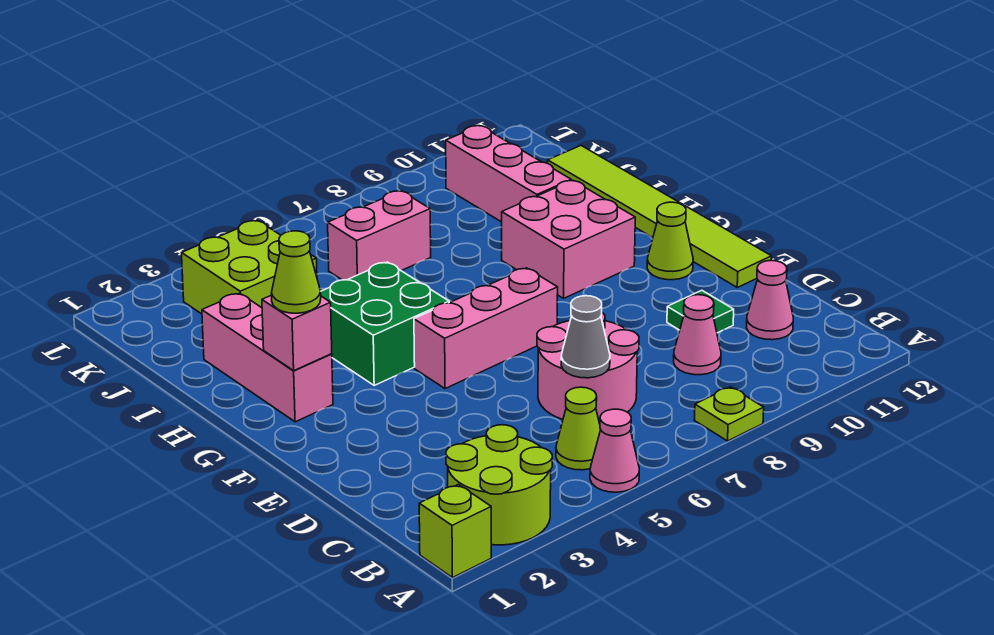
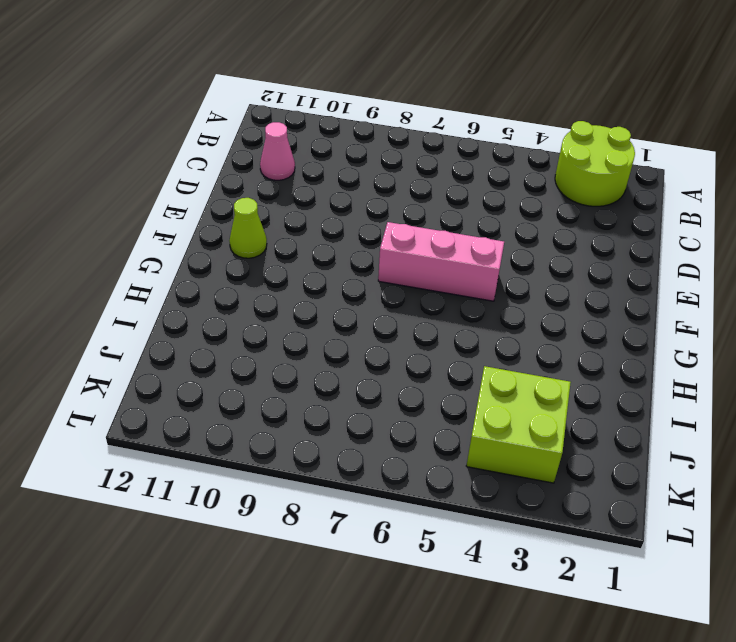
none -> lime 1x1 brick [419,484,491,578]
none -> pink 1x1 cone [590,409,639,492]
none -> lime 1x1 plate [695,387,764,441]

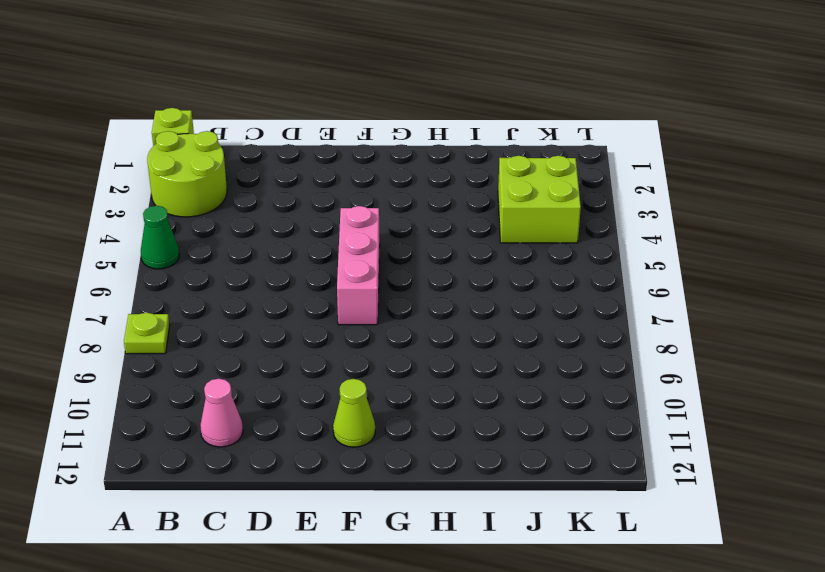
green 1x1 cone [141,206,179,269] -> pink 1x1 cone [590,409,639,492]
none -> lime 1x1 cone [556,387,601,470]
none -> pink 2x2 round brick [537,313,639,423]
none -> pink 1x1 cone [674,295,721,375]

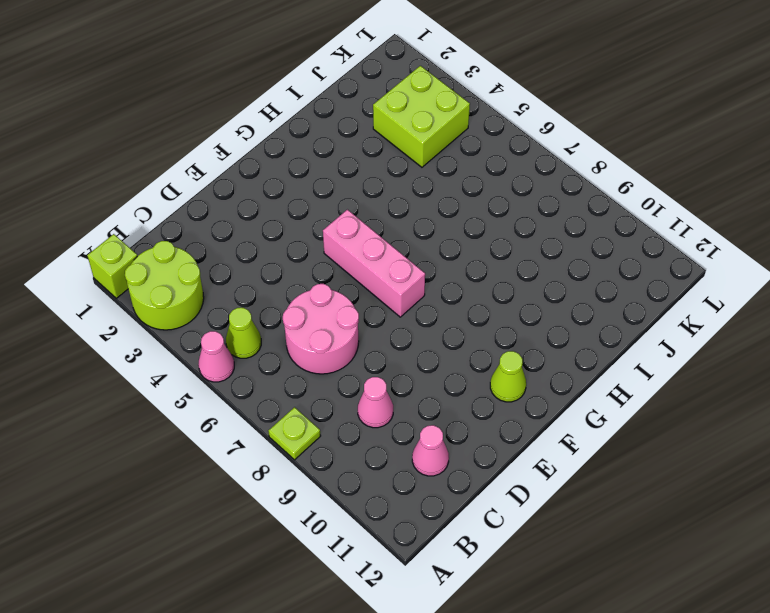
none -> green 1x1 tile [667,290,734,333]
none -> lime 1x6 tile [548,146,772,287]
none -> pink 1x3 brick [202,293,333,422]

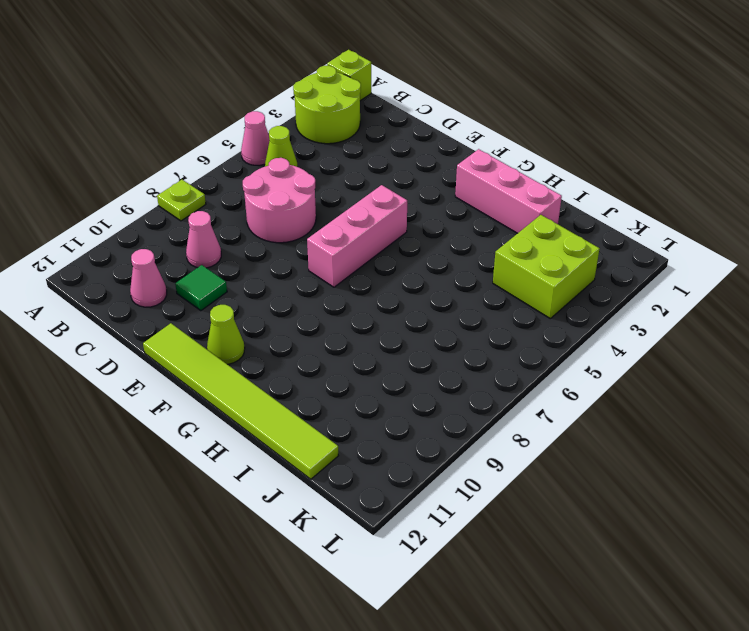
none -> green 2x2 brick [320,262,449,385]
none -> pink 2x2 brick [502,181,635,298]
none -> pink 1x3 brick [446,126,571,222]

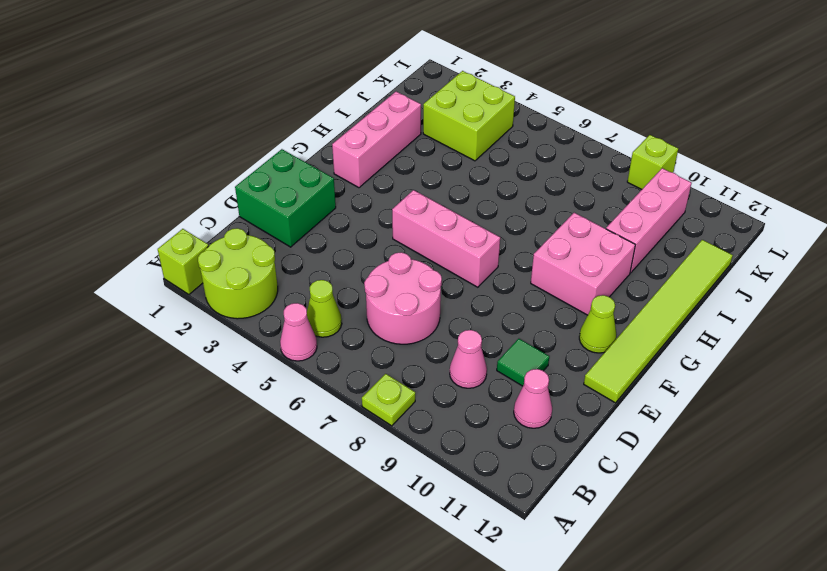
green 2x2 brick [235,149,336,247] -> green 2x2 brick moved to [320,262,449,385]
lime 1x1 brick [627,135,678,189] -> none
none -> pink 1x2 brick [328,191,431,280]
none -> grey 1x1 cone [561,296,610,378]
none -> pink 1x1 brick [262,295,332,370]

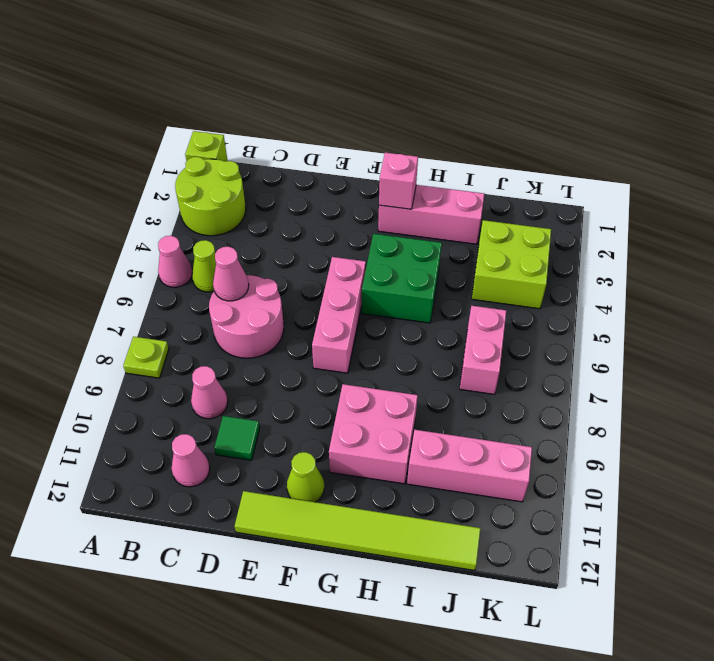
pink 1x1 cone [213,247,249,301] -> grey 1x1 cone [561,296,610,378]
none -> lime 1x1 cone [272,231,321,313]

